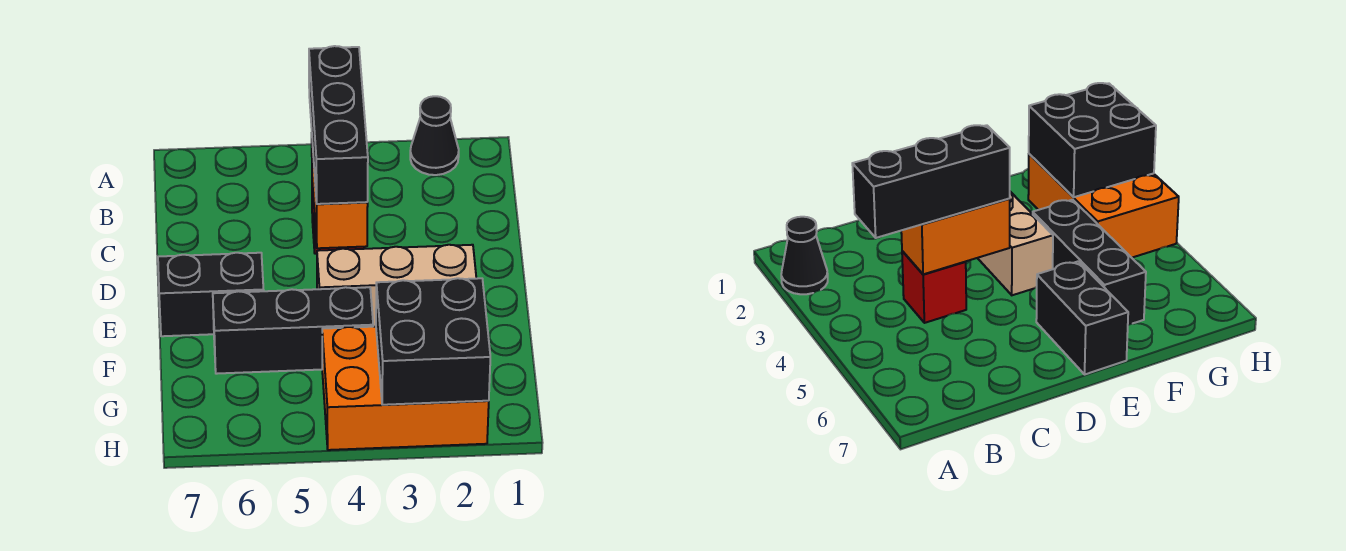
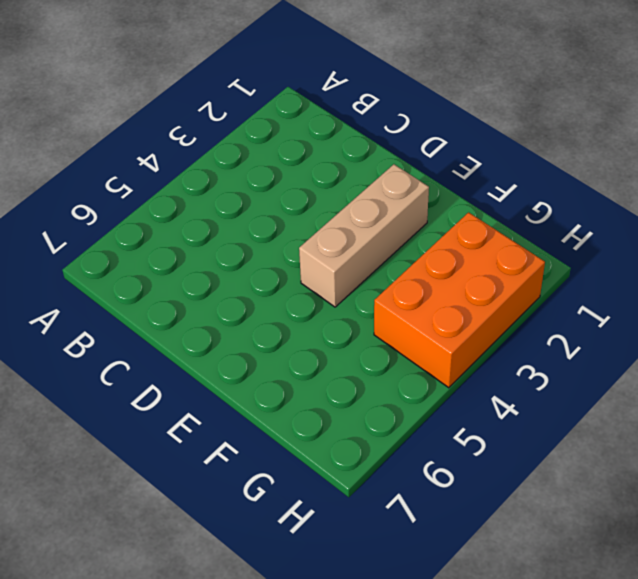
none -> black 1x1 cone [410,96,459,175]
none -> red 1x1 brick [902,251,966,323]

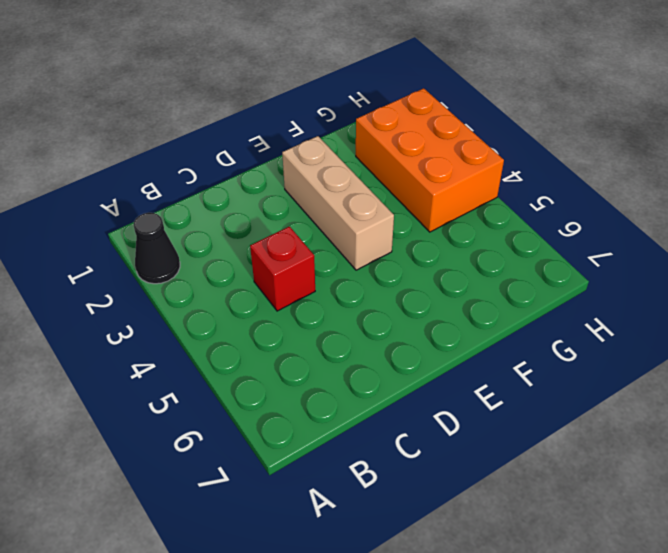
none -> black 1x2 brick [158,253,264,336]
none -> black 1x3 brick [213,287,373,374]

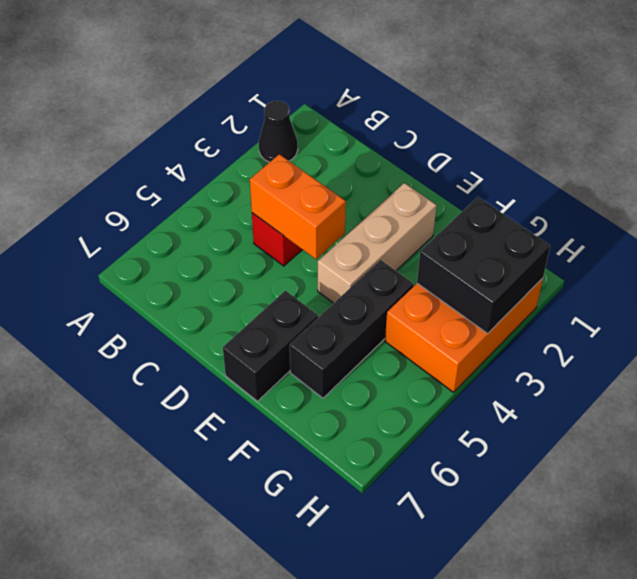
none -> black 1x3 brick [309,46,368,204]

